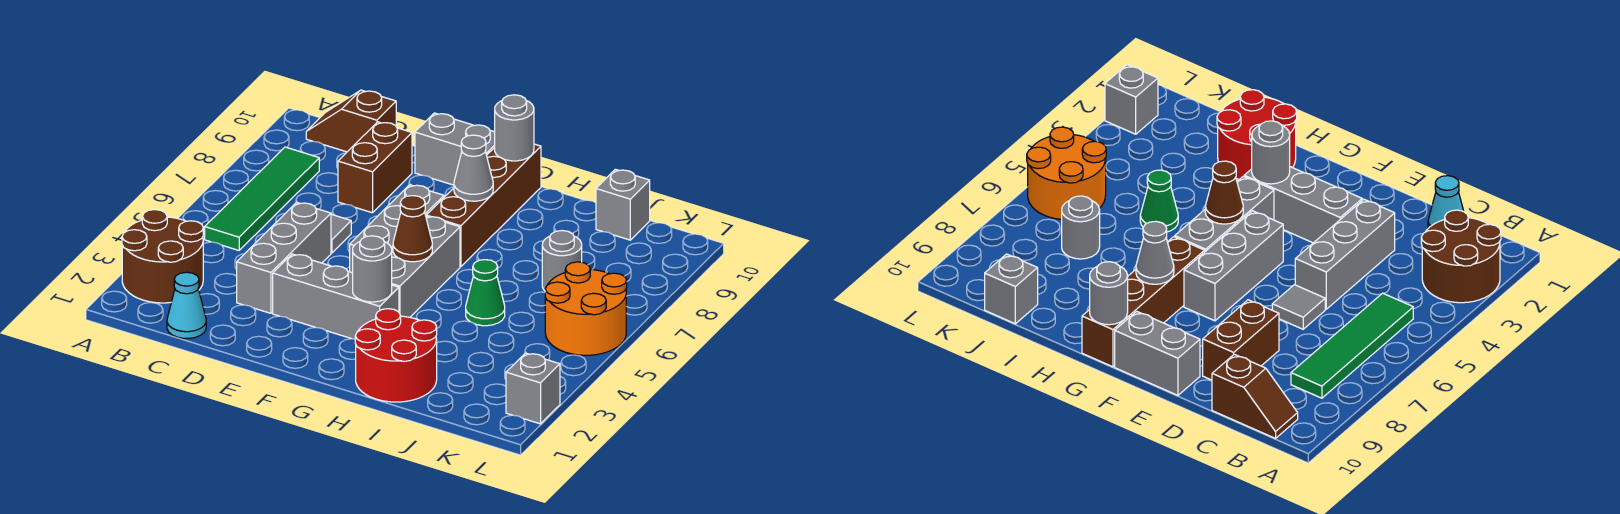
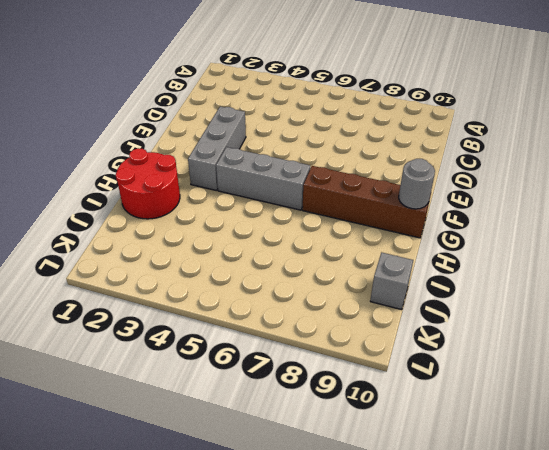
none -> brown 2x2 round brick [122,210,203,303]
none -> green 1x4 tile [205,147,319,250]
none -> brown 1x2 slope [306,90,396,152]

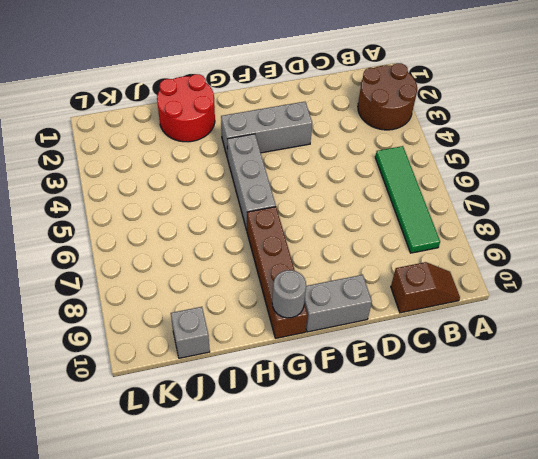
none -> cyan 1x1 cone [167,272,206,338]
none -> grey 1x3 brick [237,202,331,313]
none -> grey 1x1 tile [331,214,351,253]

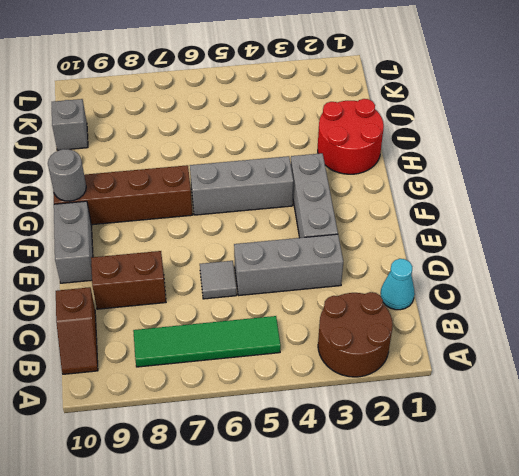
none -> grey 1x3 brick [350,185,444,273]
none -> green 1x1 cone [466,260,505,326]
none -> grey 1x1 round brick [542,231,582,291]

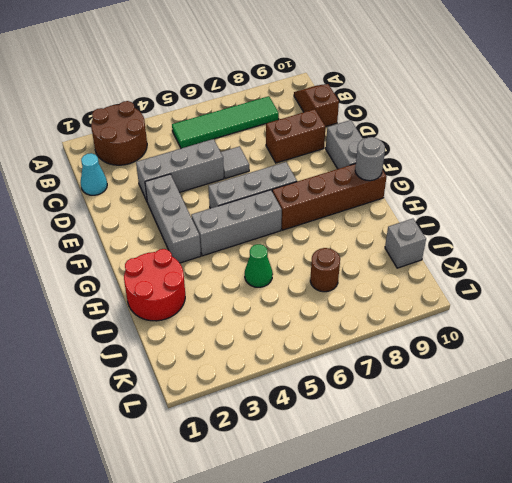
brown 1x1 round brick [310,248,340,292] -> grey 1x1 round brick [542,231,582,291]
none -> orange 2x2 round brick [545,262,627,355]
none -> grey 1x1 brick [506,353,560,424]
none -> grey 1x1 round brick [353,236,392,302]

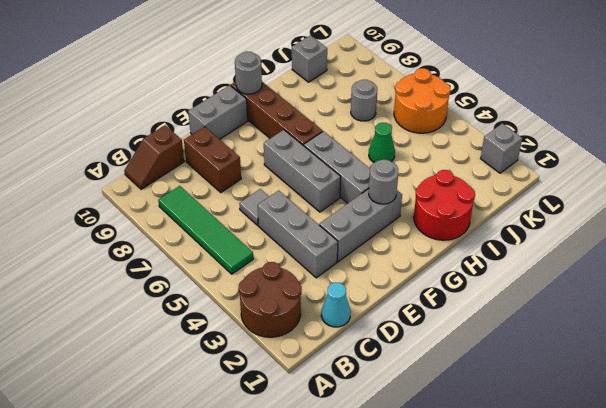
none -> brown 1x1 cone [393,196,432,262]
none -> grey 1x1 cone [454,135,493,201]

